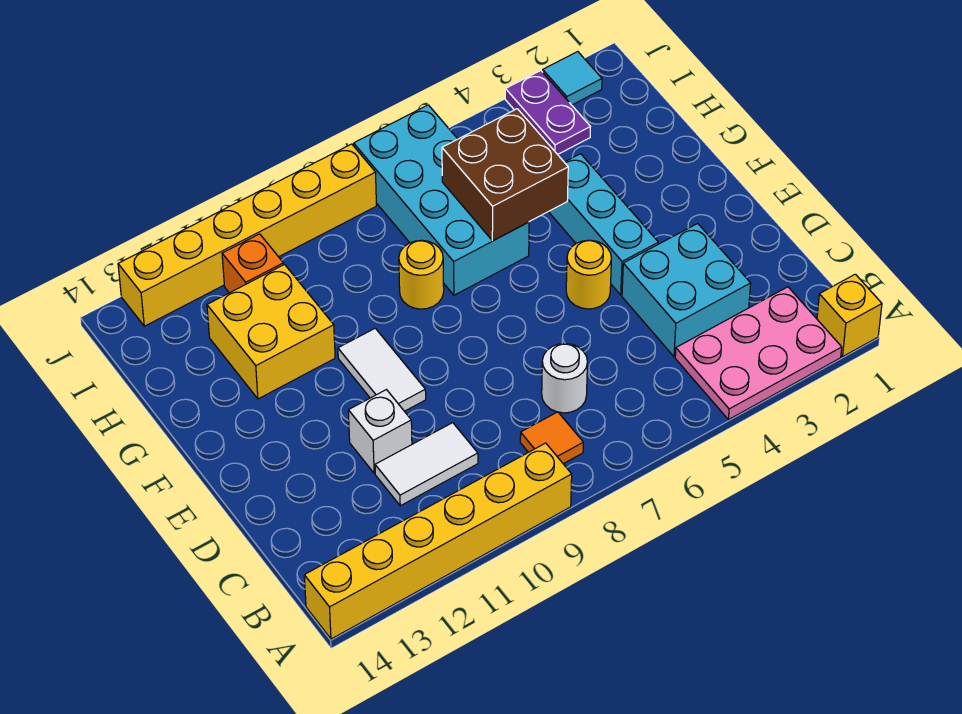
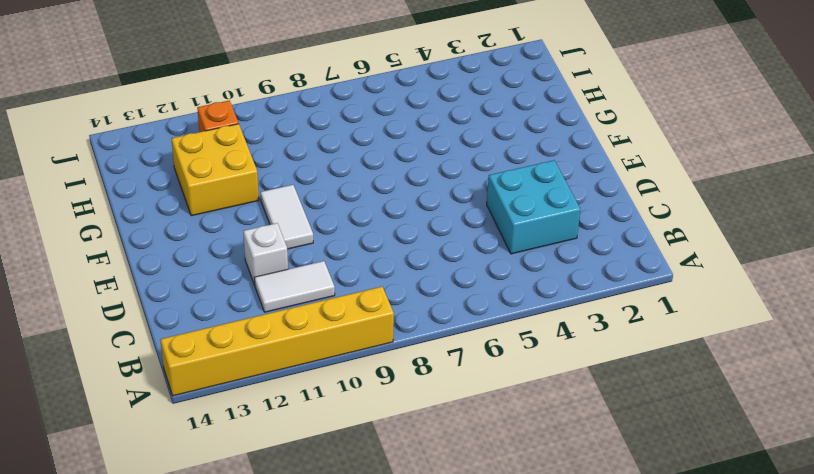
none -> yellow 1x1 brick [817,274,882,357]
none -> pink 2x3 plate [675,287,842,420]
none -> orange 1x1 tile [520,412,583,464]

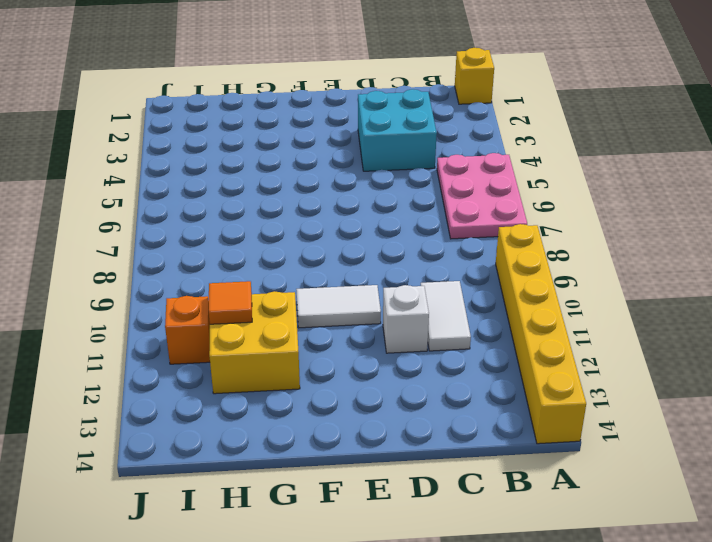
pink 2x3 plate [437,153,527,239] -> pink 2x3 plate moved to [675,287,842,420]
orange 1x1 tile [209,281,252,324] -> orange 1x1 tile moved to [520,412,583,464]
none -> white 1x1 round brick [542,343,587,413]
none -> cyan 1x3 brick [549,154,658,295]
none -> yellow 1x1 round brick [566,240,611,309]

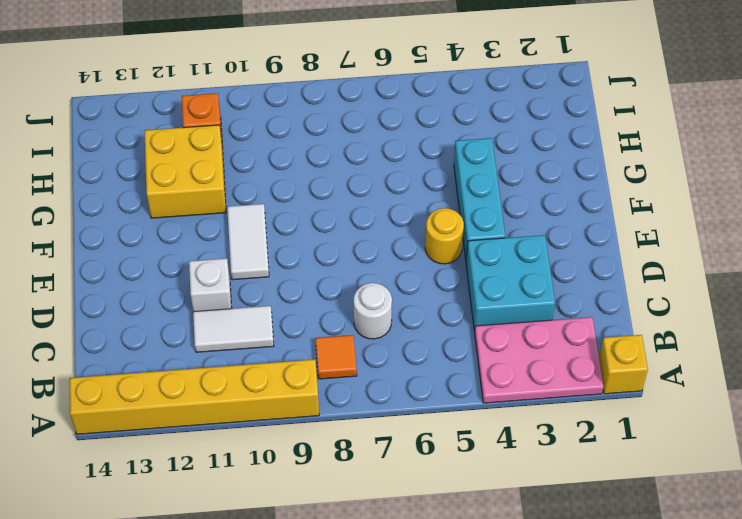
none -> cyan 2x4 brick [354,105,529,295]
none -> yellow 1x1 round brick [399,240,444,309]
none -> purple 1x2 plate [505,71,590,155]

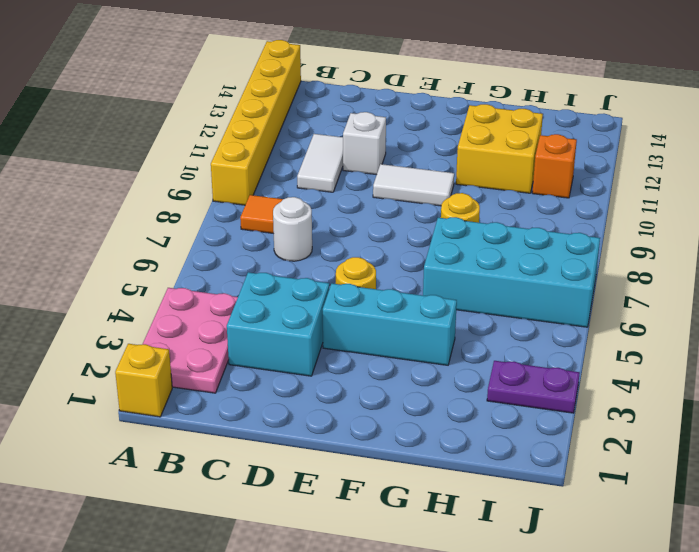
none -> cyan 1x1 tile [543,52,602,105]
none -> yellow 1x6 brick [118,144,376,326]
none -> brown 2x2 brick [442,109,568,241]

